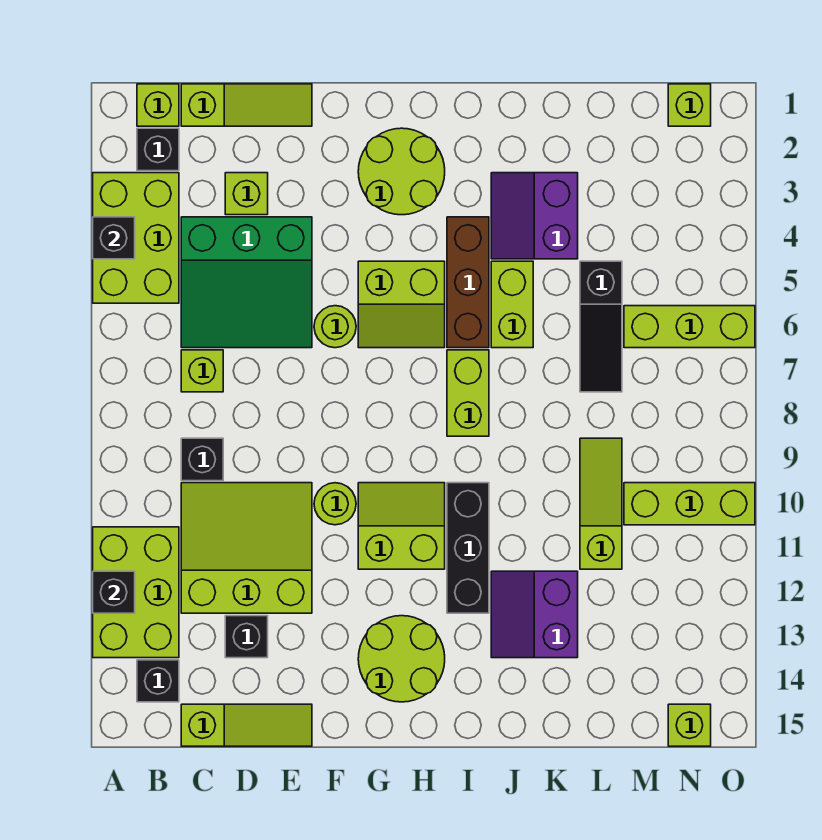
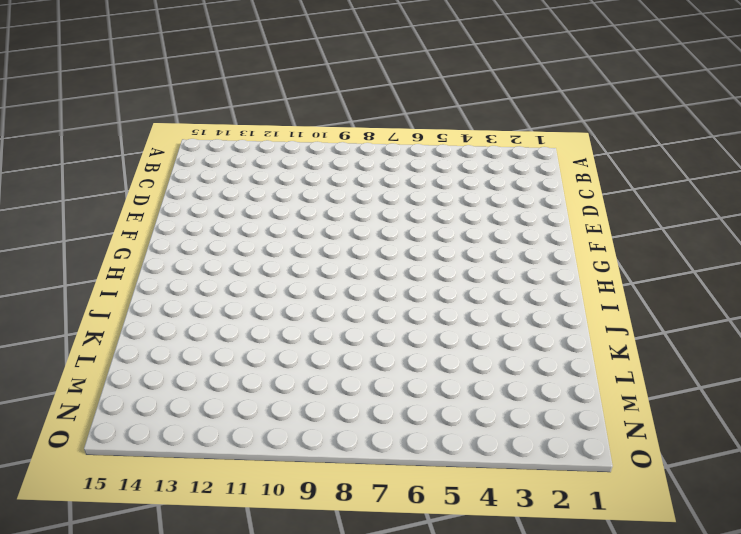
none -> lime 2x3 brick [93,173,179,303]
none -> lime 2x3 brick [93,527,179,658]
none -> lime 1x1 brick [137,84,179,126]
none -> black 1x1 brick [137,128,179,171]

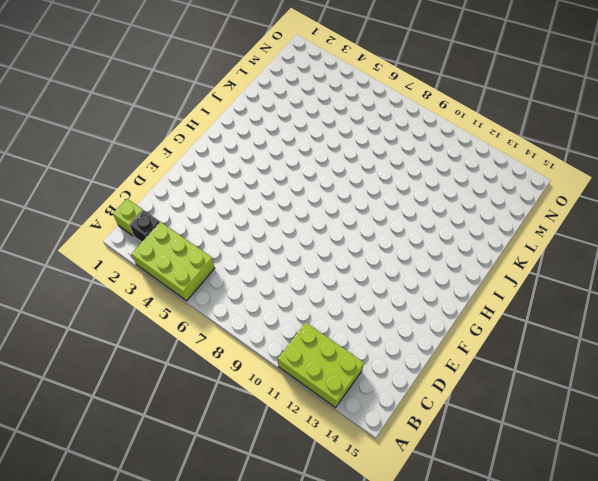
none -> black 1x1 brick [137,660,179,702]
none -> lime 1x3 slope [181,84,312,126]
none -> green 3x3 slope [181,217,312,348]
none -> lime 1x1 brick [181,350,223,392]

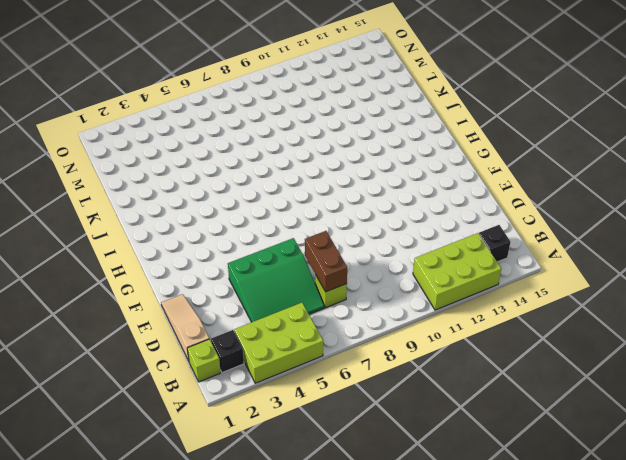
tan 1x3 slope [161,294,209,361] -> lime 1x3 slope [181,84,312,126]
green 3x3 slope [228,238,324,322] -> green 3x3 slope turned to [181,217,312,348]
brown 1x2 brick [305,231,347,292] -> none
none -> black 1x1 brick [181,438,223,481]
none -> lime 3x3 slope [181,483,312,613]
none -> lime 1x3 slope [181,704,312,746]
none -> lime 1x1 brick [225,173,268,215]

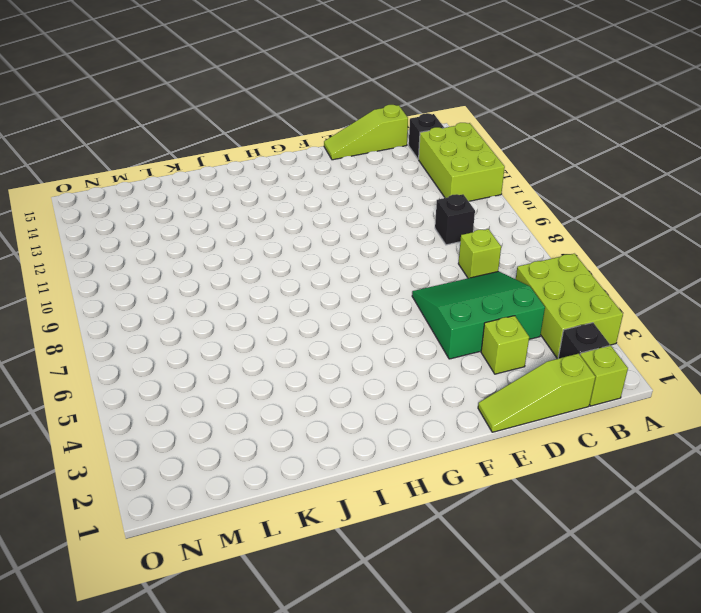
none -> lime 3x3 slope [181,483,312,613]
none -> black 1x1 brick [225,616,268,658]
none -> lime 1x1 round brick [314,306,356,348]
none -> lime 1x1 round brick [314,483,356,525]

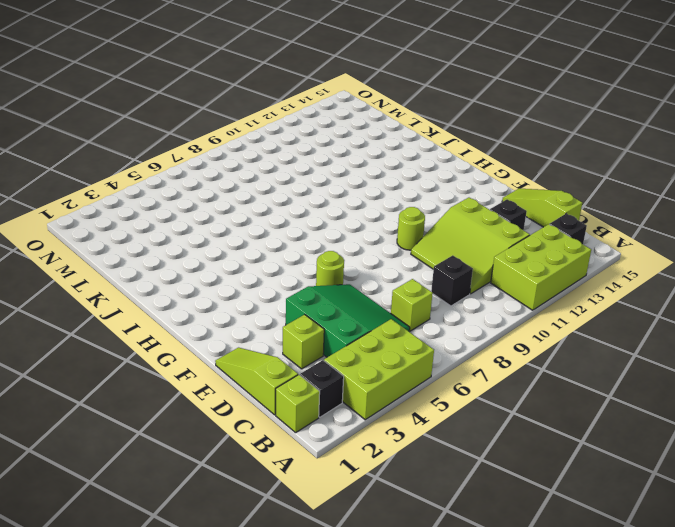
none -> lime 2x2 round brick [358,128,445,215]
none -> lime 2x2 slope [358,261,445,348]
none -> lime 2x2 slope [358,483,445,569]
none -> lime 2x2 round brick [358,616,445,702]

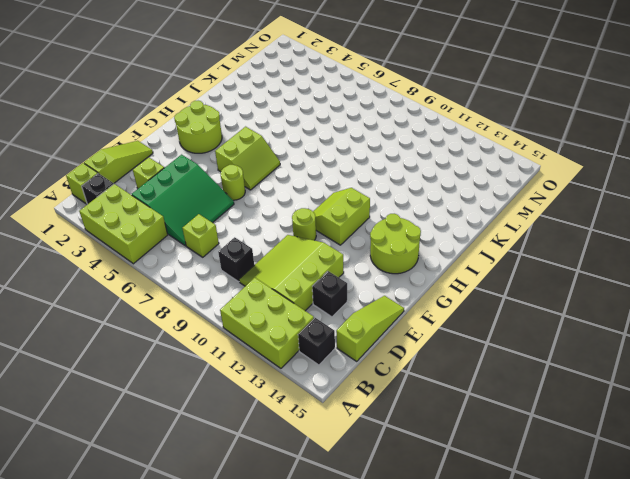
none -> brown 1x3 brick [447,217,489,348]
none -> lime 1x2 brick [447,350,489,436]
none -> black 1x3 brick [447,483,489,613]
none -> purple 2x2 slope [491,173,578,259]

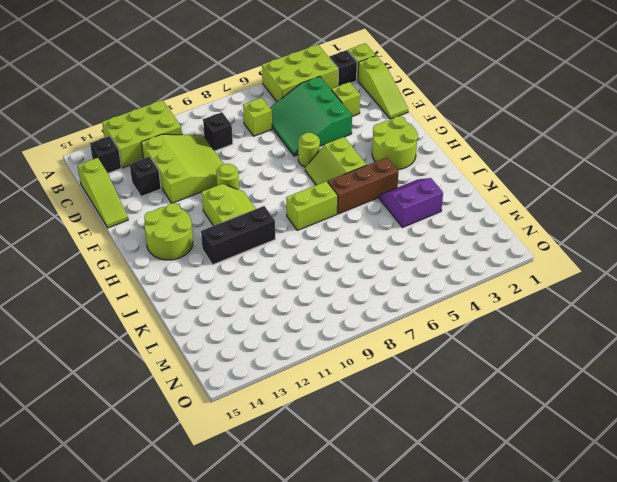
none -> lime 1x2 brick [491,261,533,348]
none -> purple 2x2 slope [491,571,578,658]
none -> black 1x3 slope [580,261,622,392]
none -> lime 1x3 slope [580,438,622,569]

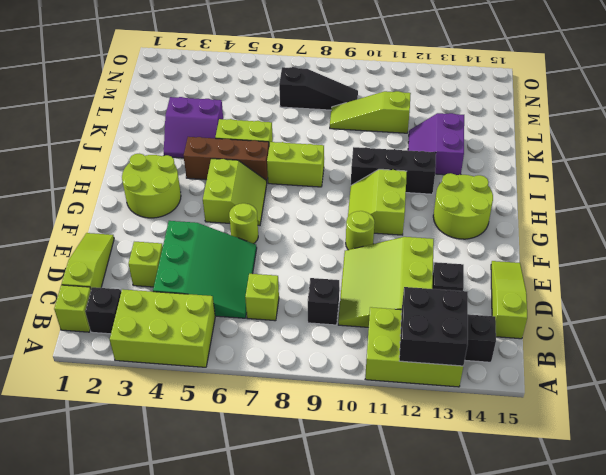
black 2x2 brick [399,287,468,366] -> black 1x1 brick [93,571,135,613]
purple 2x2 slope [408,113,464,175] -> purple 2x2 slope turned to [491,571,578,658]
black 1x3 slope [279,67,358,110] -> black 1x3 slope moved to [580,261,622,392]
none -> lime 1x3 brick [624,306,755,348]
none -> lime 1x3 brick [624,483,755,525]
none -> lime 1x1 brick [668,84,711,126]
none -> lime 1x1 brick [668,704,711,746]

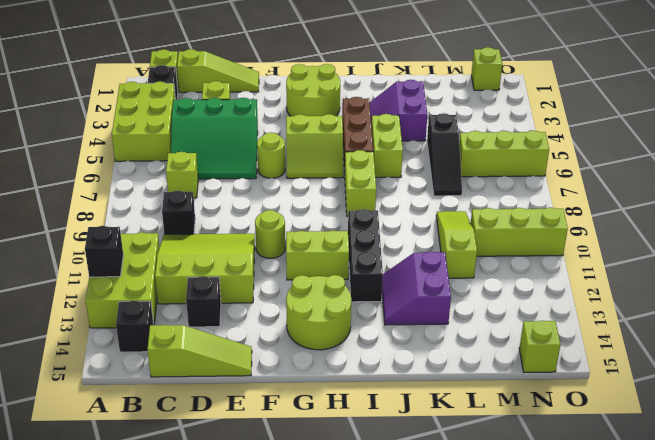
none -> black 1x1 brick [93,217,135,259]

